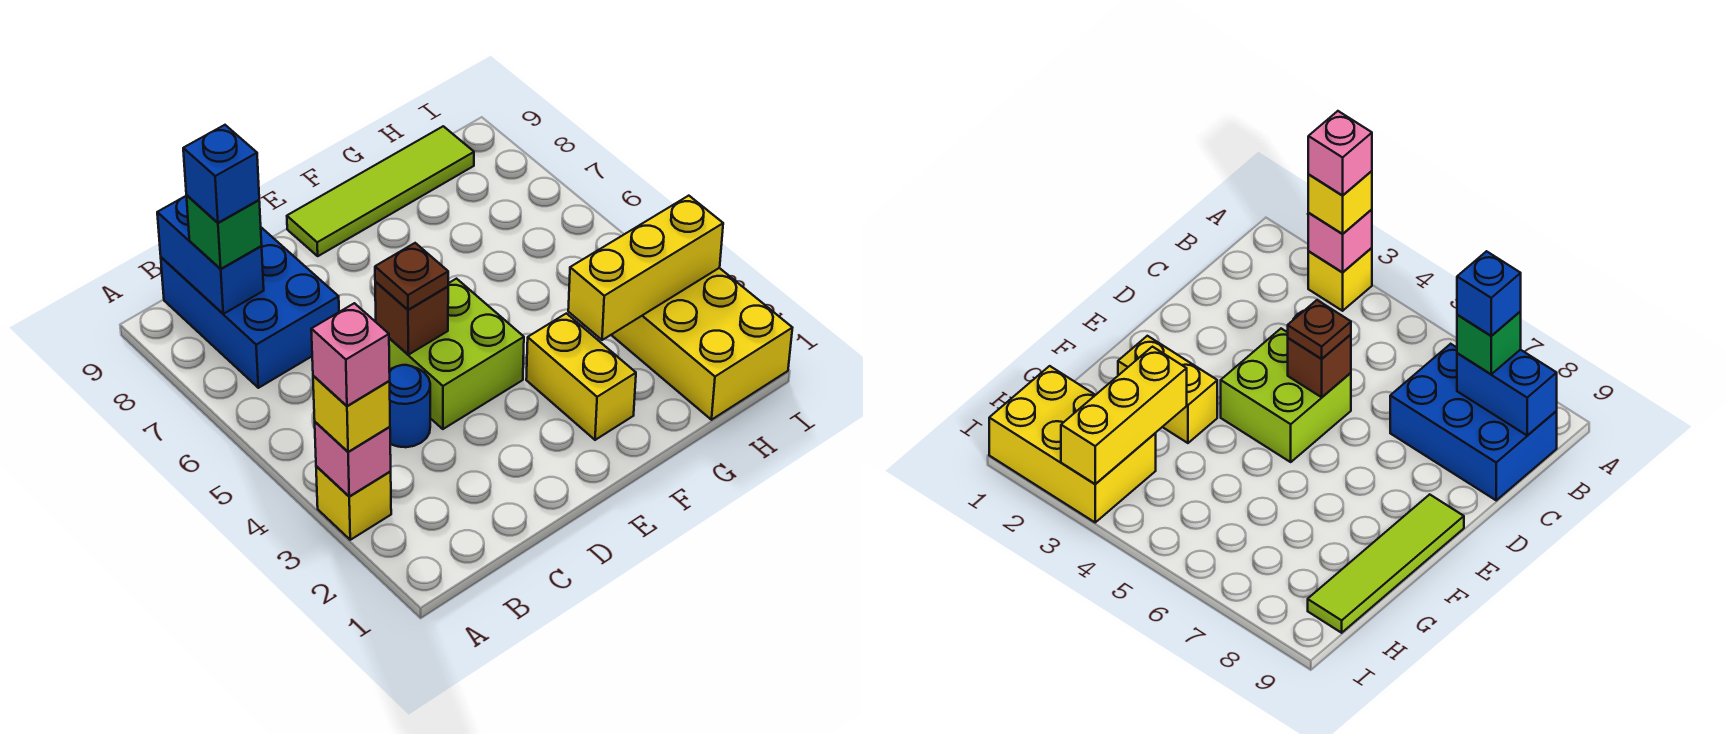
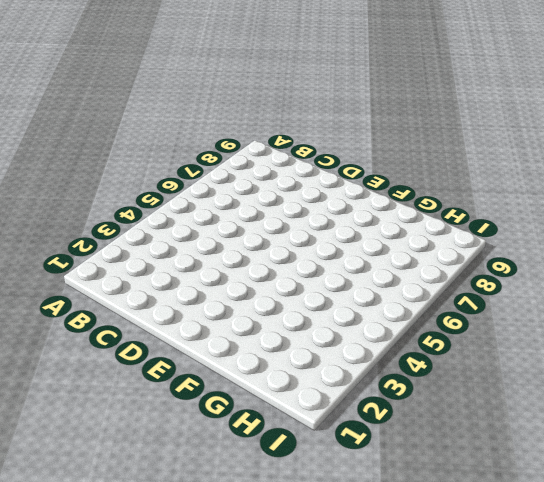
none -> yellow 1x1 brick [316,466,391,540]
none -> blue 2x3 brick [161,228,339,388]
none -> blue 1x1 round brick [389,365,430,447]

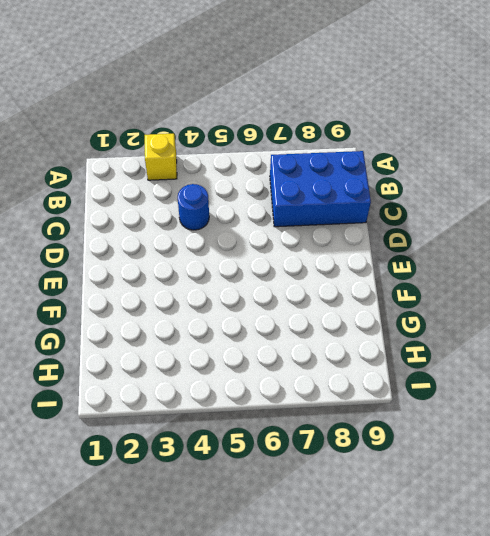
none -> lime 2x2 brick [389,279,524,429]
none -> lime 1x4 tile [287,126,474,256]
none -> yellow 1x2 brick [526,313,636,440]

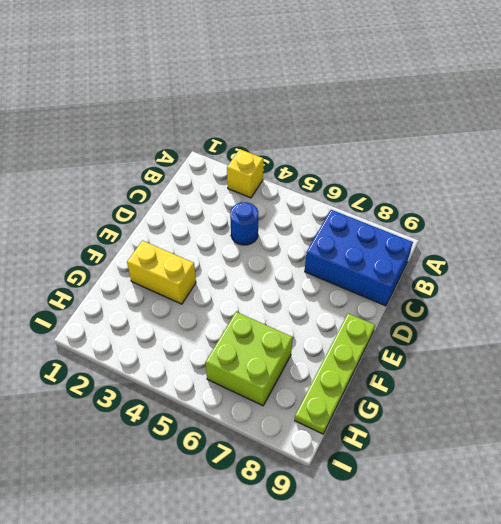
lime 1x4 plate [295,313,375,434] -> lime 1x4 tile [287,126,474,256]
lime 2x2 brick [206,312,293,406] -> lime 2x2 brick moved to [389,279,524,429]
none -> yellow 2x3 brick [612,268,792,420]
none -> pink 1x1 brick [315,422,391,497]
none -> blue 1x2 brick [157,196,264,314]

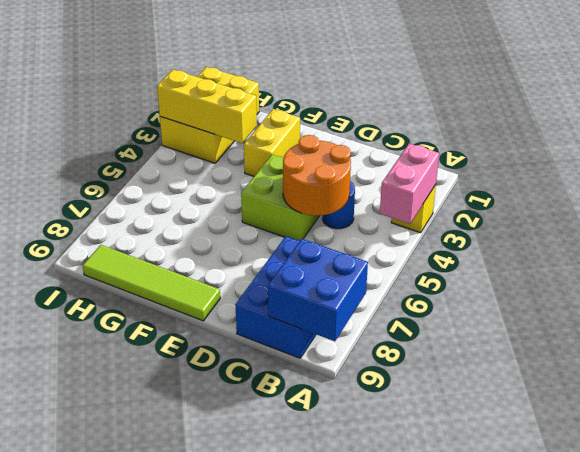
pink 1x2 brick [380,144,439,224] -> pink 1x1 brick [315,422,391,497]
blue 2x2 brick [268,239,368,341] -> blue 1x2 brick [157,196,264,314]
orange 2x2 round brick [283,135,351,216] -> brown 1x1 brick [375,282,448,355]
none -> yellow 1x1 brick [313,376,390,452]
none -> green 1x1 brick [186,195,262,269]
none -> brown 1x1 plate [375,243,448,310]

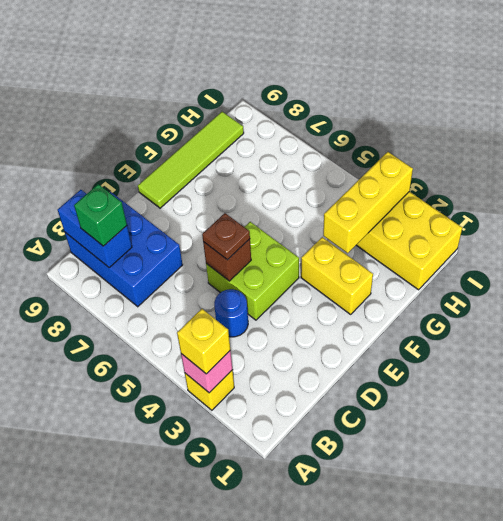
none -> pink 1x1 brick [311,303,390,406]
none -> blue 1x1 brick [183,125,259,223]

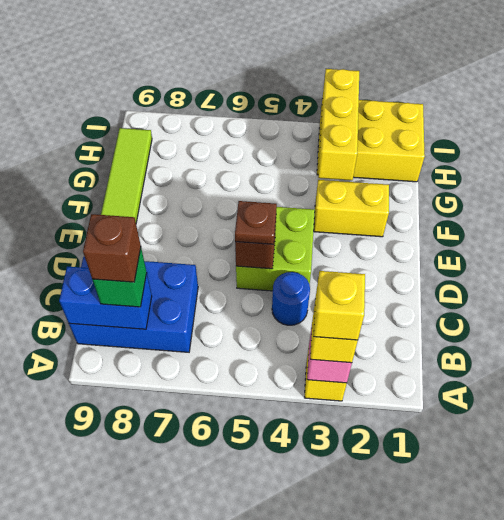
yellow 1x1 brick [314,271,365,340] -> pink 1x1 brick [311,303,390,406]
brown 1x1 brick [83,214,141,282] -> blue 1x1 brick [183,125,259,223]

